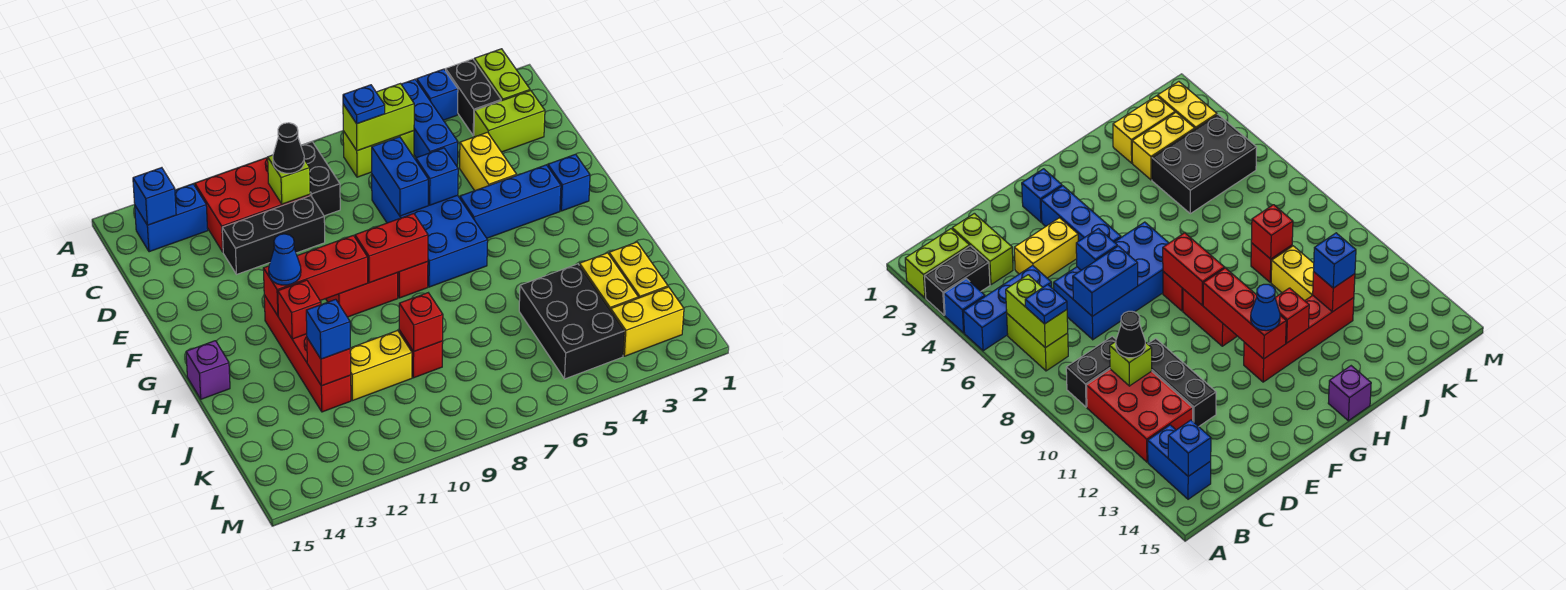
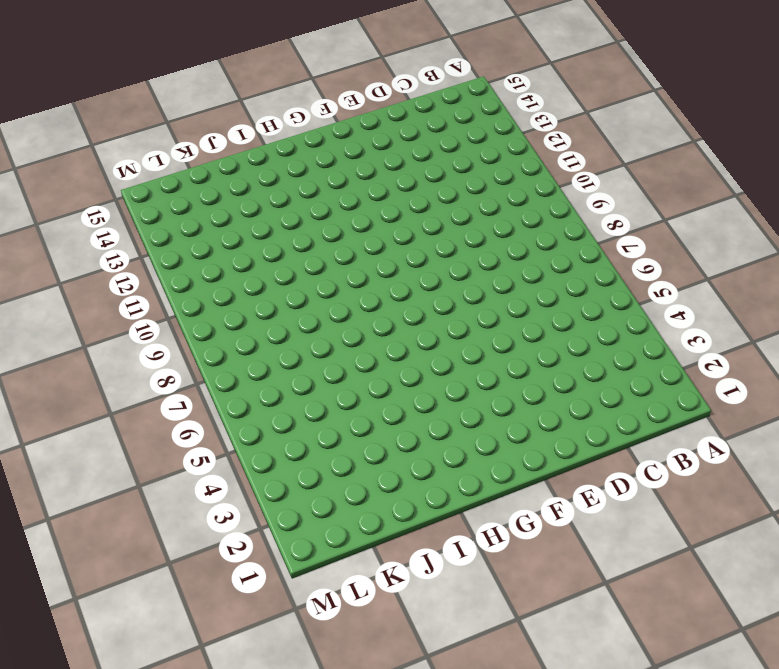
none -> lime 1x2 brick [474,49,530,101]
none -> black 1x2 brick [446,59,501,136]
none -> blue 1x1 brick [417,69,458,120]
none -> blue 1x3 brick [401,79,458,166]

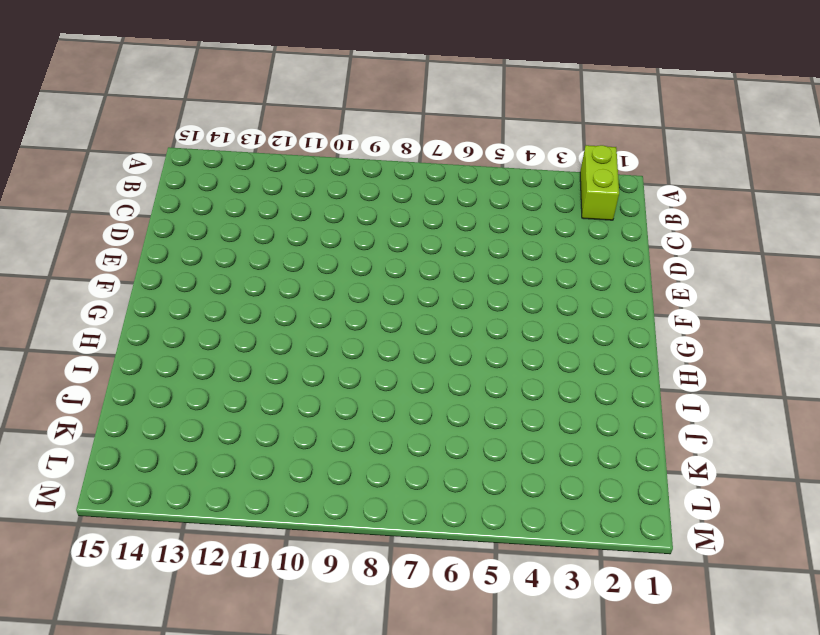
none -> black 1x2 brick [446,59,501,136]
none -> blue 1x1 brick [417,69,458,120]
none -> blue 1x3 brick [401,79,458,166]
none -> lime 1x2 brick [343,131,414,177]

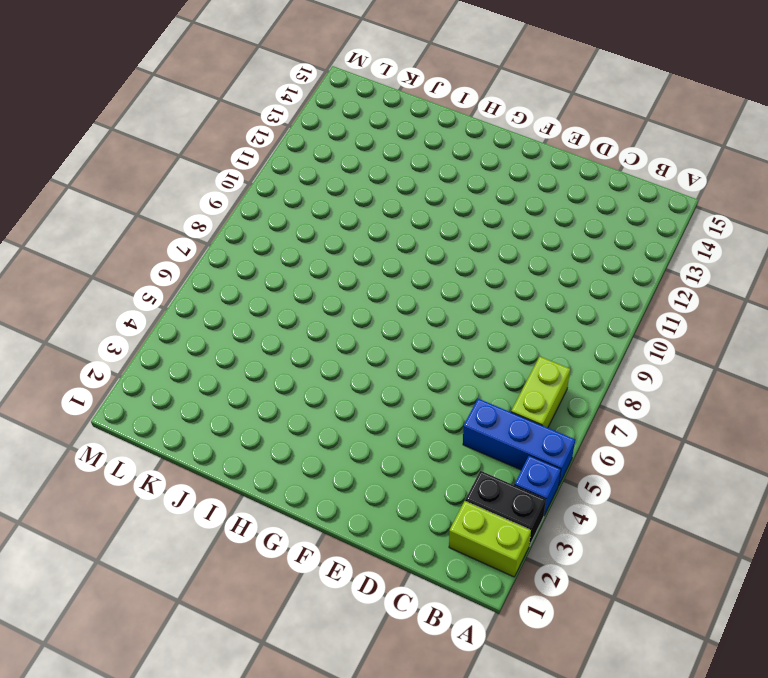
none -> black 1x2 brick [301,142,340,216]
none -> red 2x3 brick [195,158,310,252]
none -> blue 1x2 brick [135,184,208,252]
none -> lime 1x2 brick [474,91,545,152]

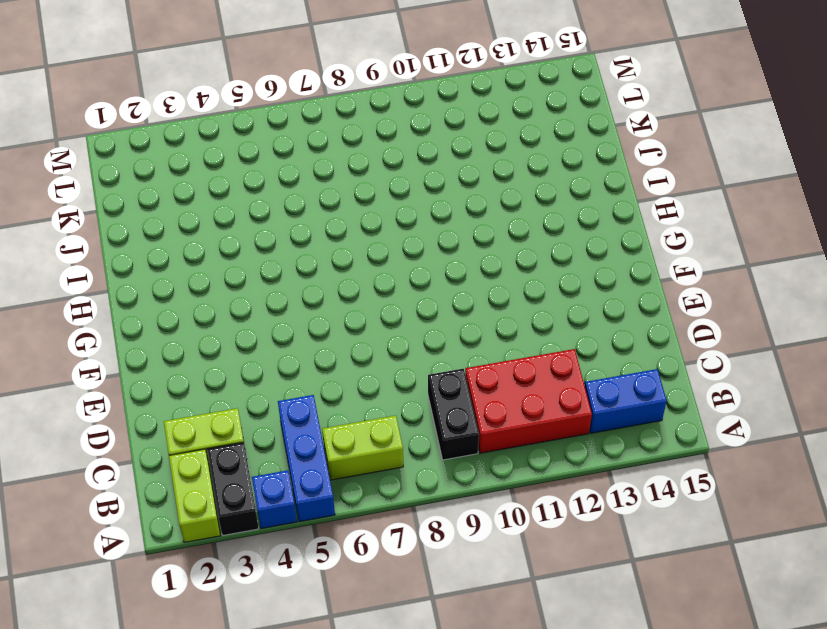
none -> yellow 1x2 brick [460,132,517,191]
none -> blue 2x4 brick [372,158,488,287]
none -> black 1x3 brick [222,196,325,274]
none -> blue 1x1 brick [548,154,590,211]

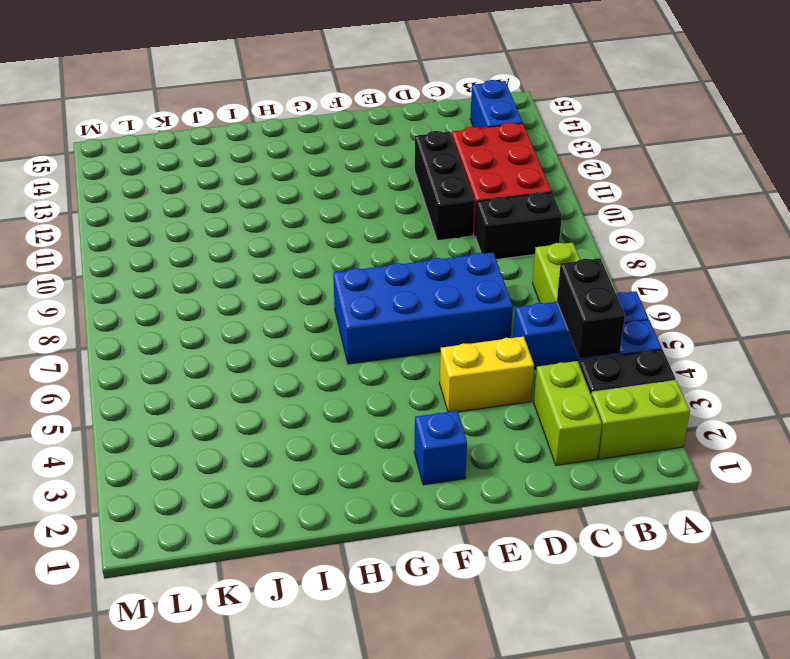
black 1x2 brick [557,258,625,359] -> none
none -> blue 1x3 brick [460,165,561,238]
none -> red 1x1 brick [398,262,428,298]
none -> red 1x2 brick [326,273,398,317]
none -> red 1x4 brick [264,295,351,412]

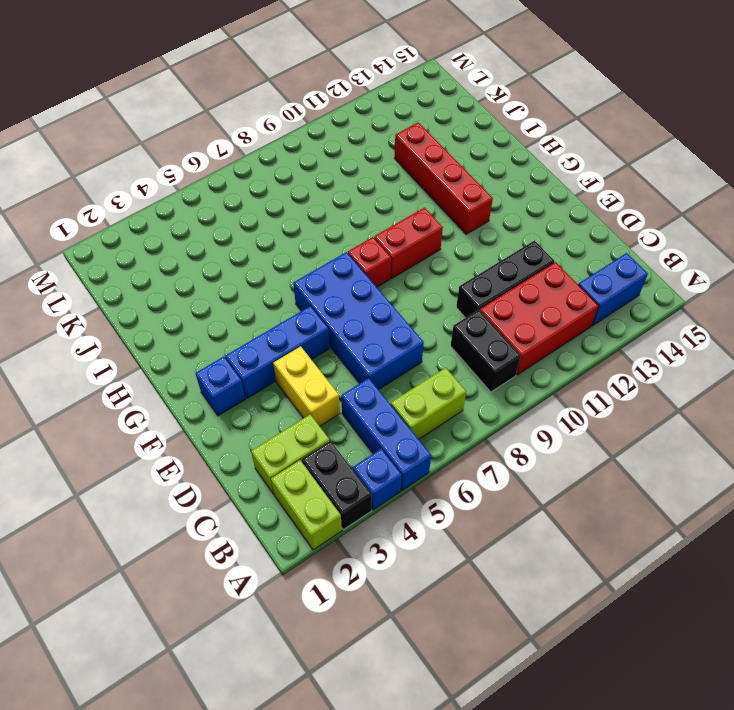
none -> purple 1x1 brick [186,341,230,399]
none -> yellow 1x2 brick [609,242,668,298]
none -> yellow 1x2 brick [579,253,638,311]
none -> black 2x3 brick [519,264,624,379]

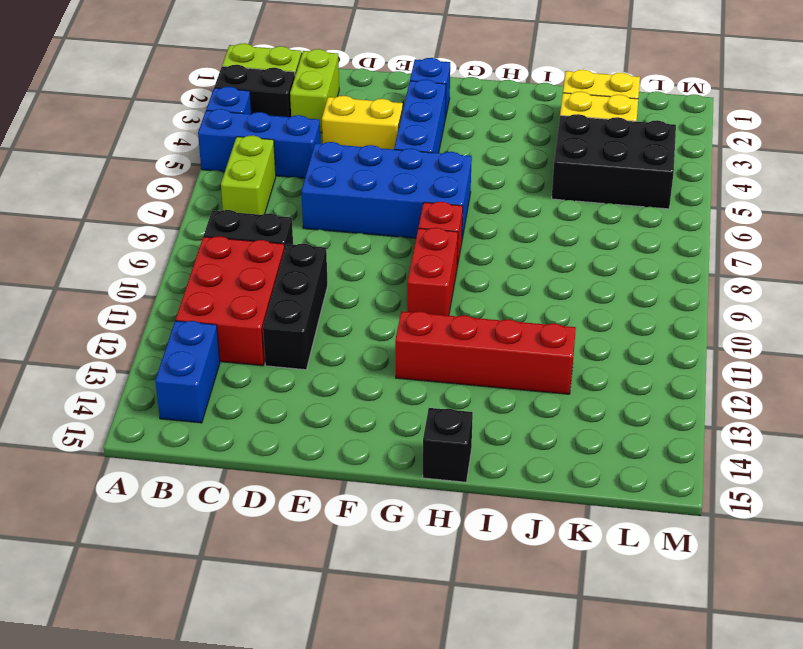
black 1x1 brick [423,408,473,482] -> purple 1x1 brick [186,341,230,399]
none -> red 1x1 brick [399,330,443,378]
none -> yellow 1x2 brick [350,330,412,401]
none -> yellow 1x2 brick [611,287,684,356]
none -> lime 1x2 brick [343,84,414,151]

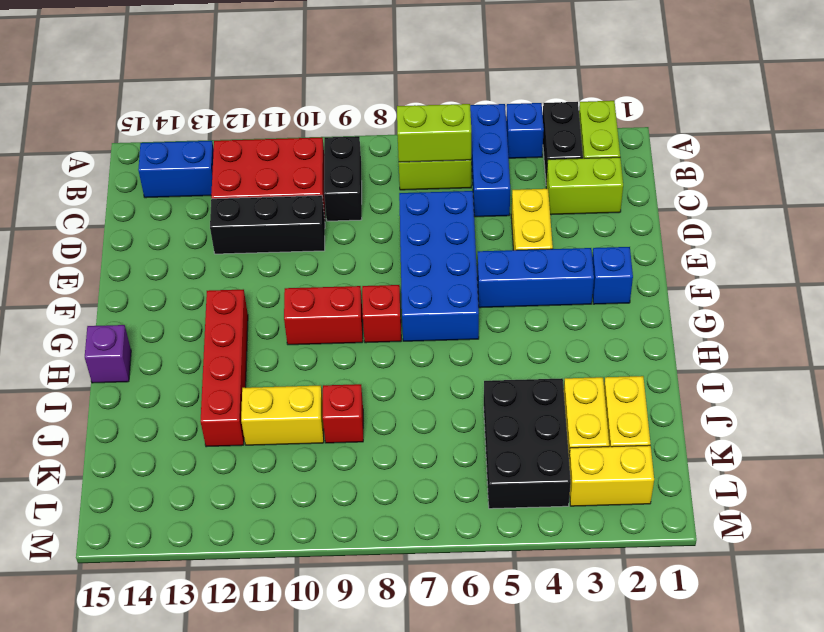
none -> blue 1x1 brick [133,168,176,225]
none -> lime 1x1 brick [267,155,310,204]
none -> blue 1x2 brick [372,137,428,216]
none -> blue 1x1 brick [416,148,458,205]

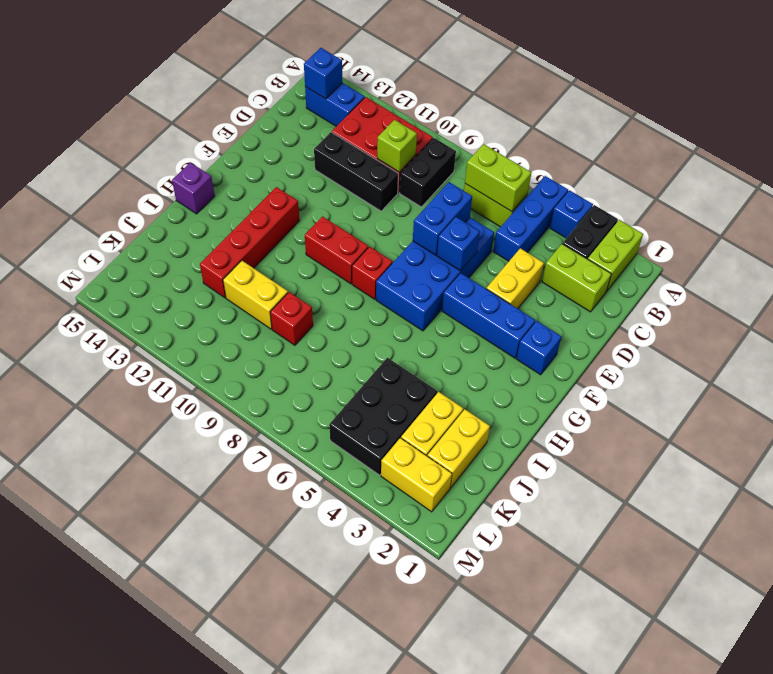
none -> red 1x2 brick [355,214,428,283]
none -> red 1x3 brick [263,235,368,316]
none -> red 1x1 brick [278,280,321,339]
none -> red 1x1 brick [399,293,443,352]

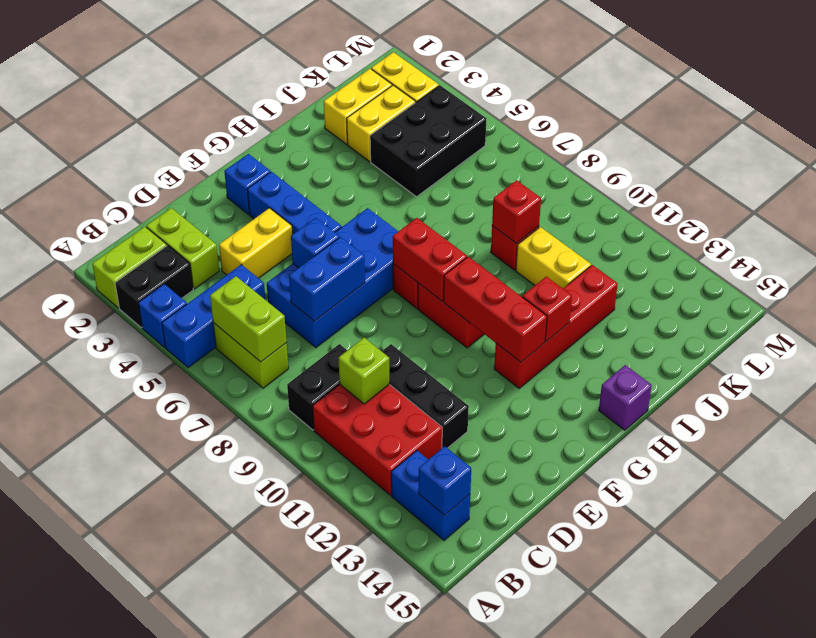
none -> red 1x1 brick [307,338,351,386]
none -> blue 1x1 plate [343,85,385,124]
none -> black 1x1 cone [273,123,304,173]
none -> blue 1x1 cone [269,234,301,285]

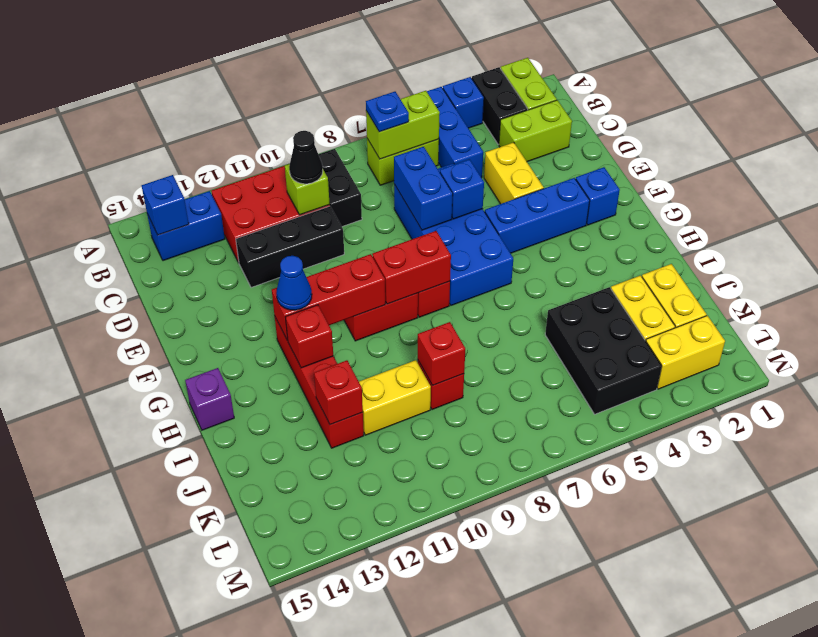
none -> blue 1x1 brick [306,299,350,359]

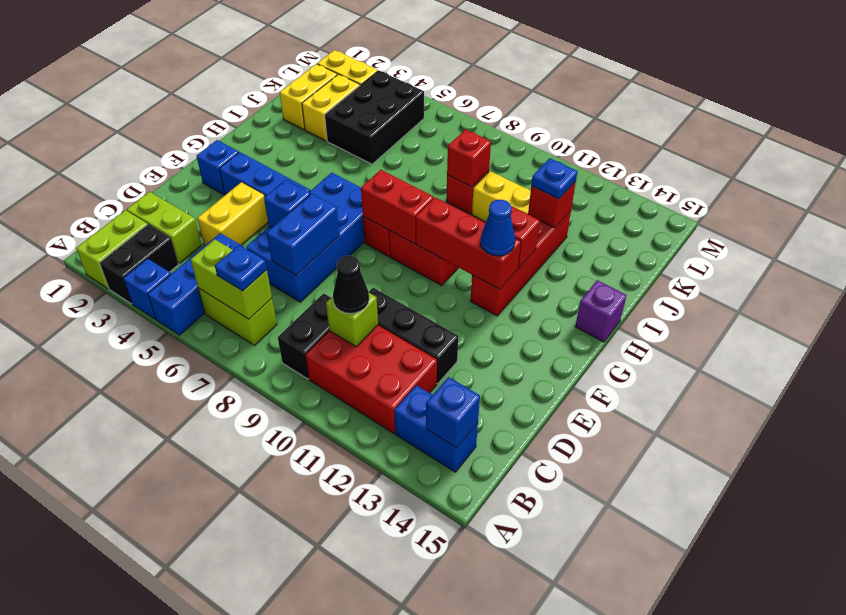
blue 1x1 plate [531,158,577,199] -> blue 1x1 brick [306,299,350,359]

